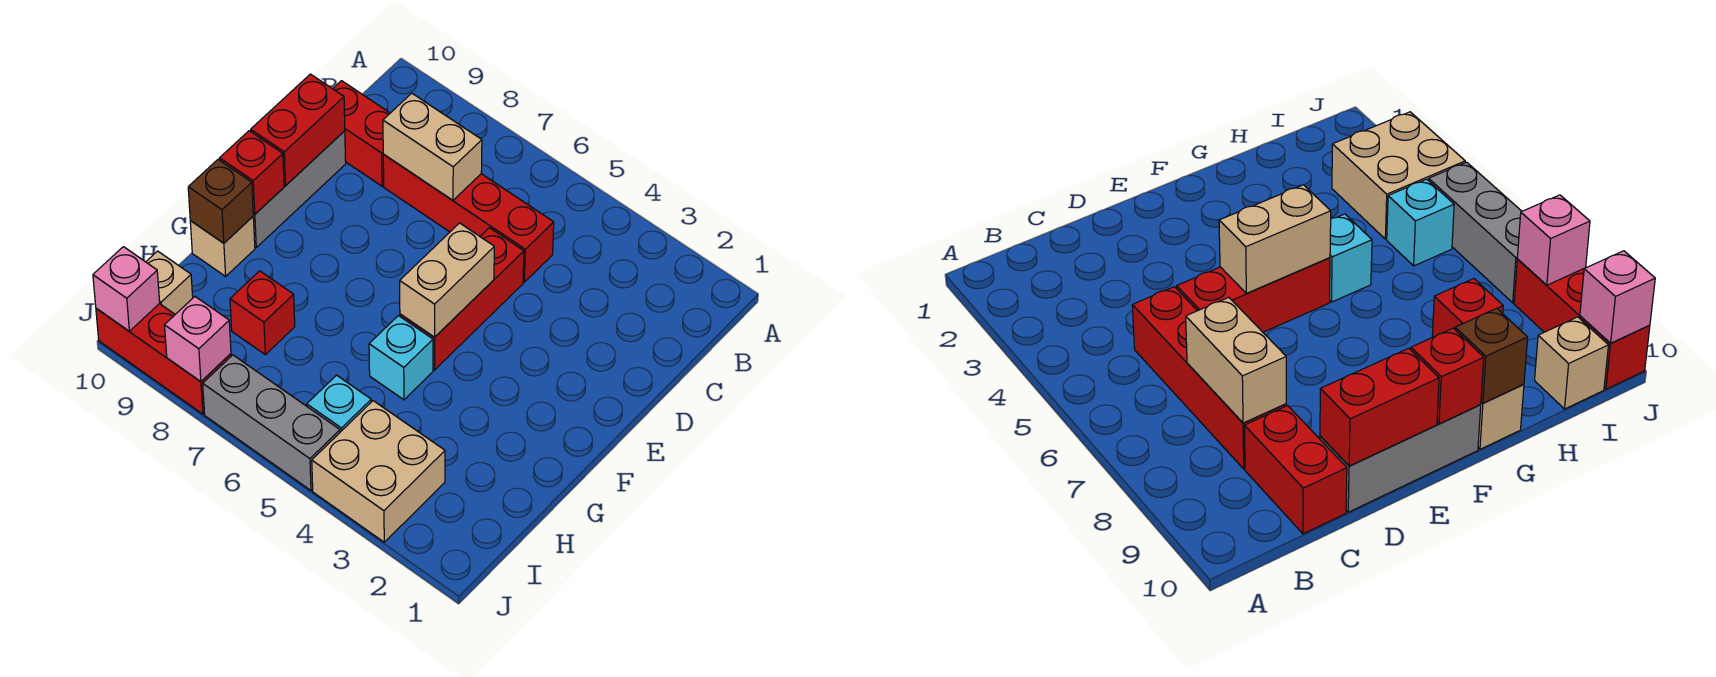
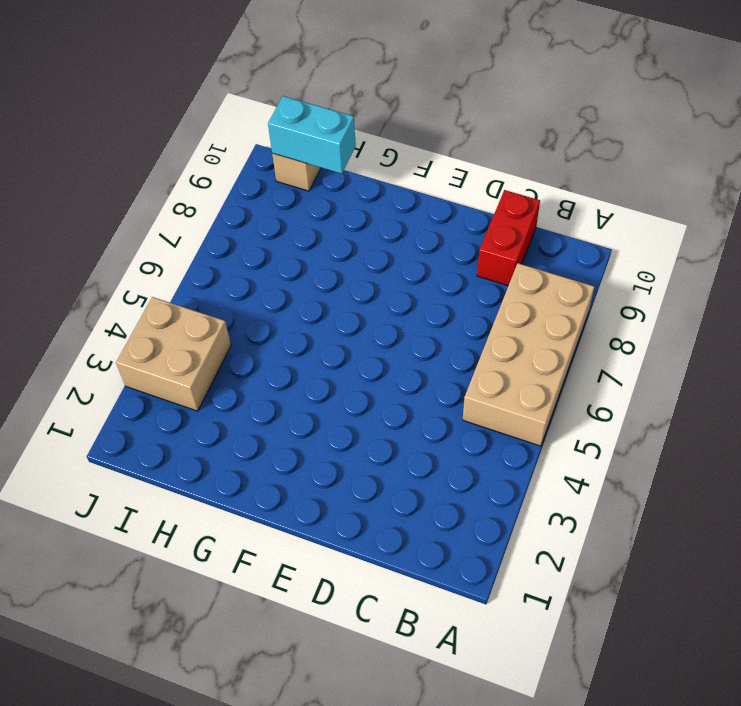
tan 2x4 brick [463,263,594,446] -> none
cyan 1x2 brick [268,96,356,174] -> none
none -> red 1x4 brick [383,154,554,282]
none -> red 1x3 brick [400,228,524,370]
none -> grey 1x3 brick [253,131,346,247]

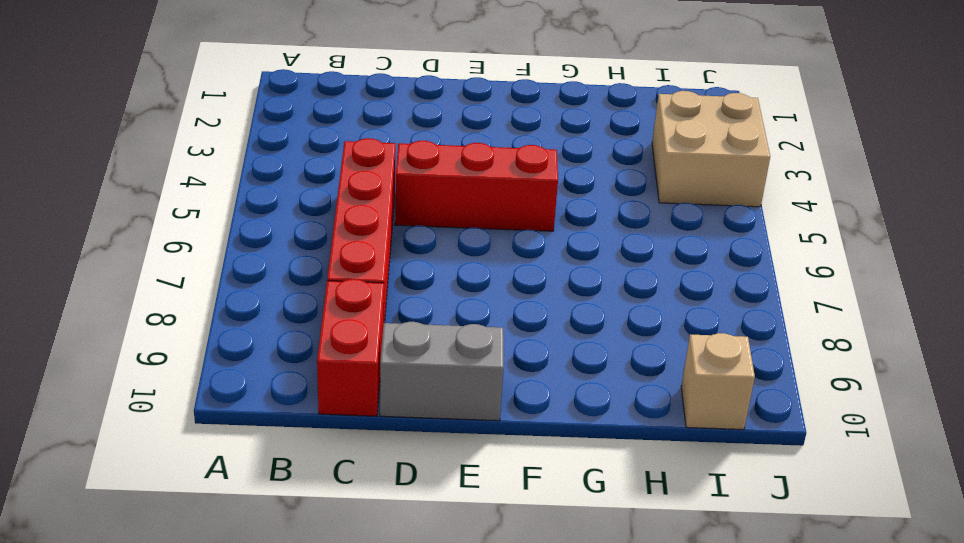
grey 1x2 brick [380,322,504,421] -> grey 1x3 brick [253,131,346,247]
none -> cyan 1x1 brick [369,316,433,400]
none -> tan 1x1 brick [190,217,255,276]
none -> red 1x1 brick [230,271,295,355]

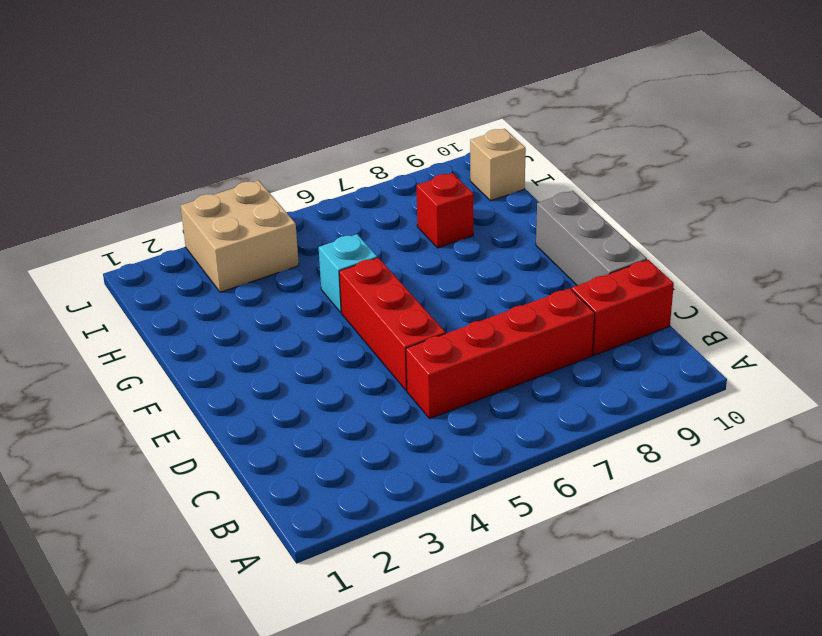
none -> tan 1x1 brick [190,217,255,276]
none -> cyan 1x1 brick [307,375,371,432]
none -> grey 1x3 brick [203,355,340,490]

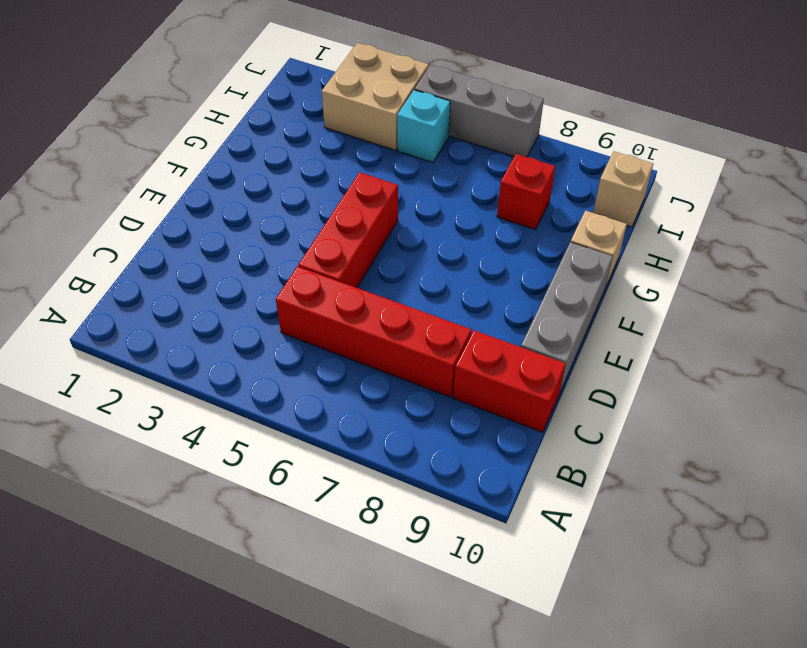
none -> cyan 1x1 brick [369,316,433,400]
none -> red 1x3 brick [96,304,231,414]
none -> tan 1x2 brick [383,93,482,200]

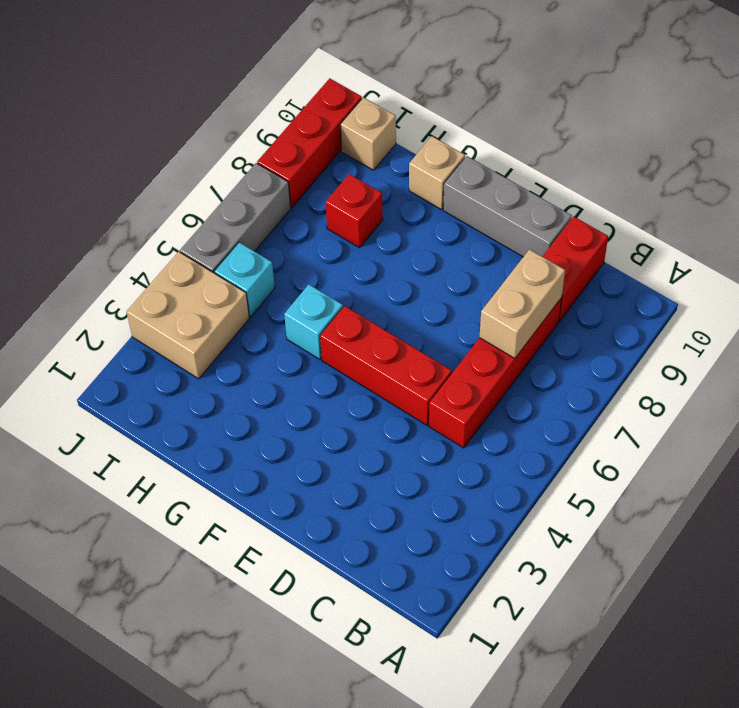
none -> red 1x2 brick [251,74,345,186]
none -> tan 1x2 brick [400,223,494,337]
none -> red 1x1 brick [220,131,284,214]

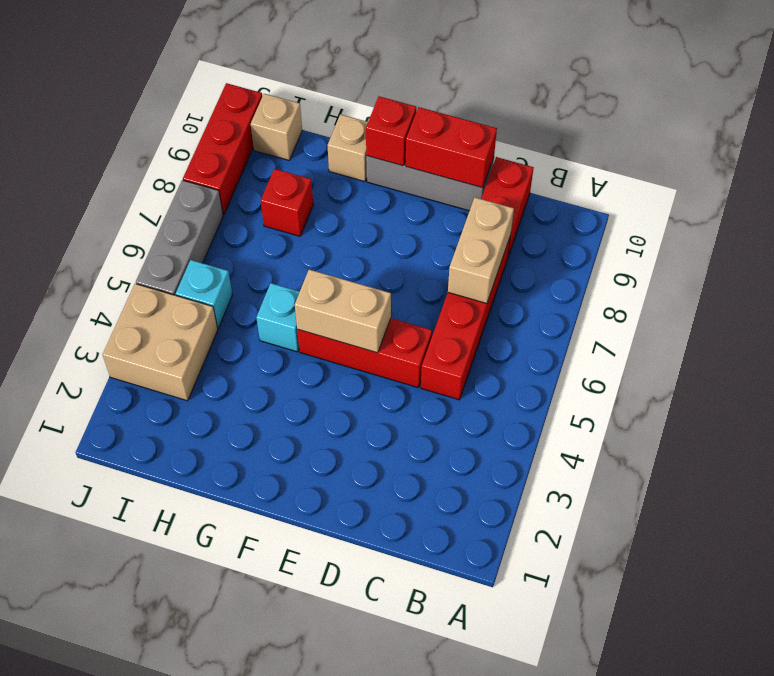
none -> brown 1x1 brick [188,160,253,243]
none -> pink 1x1 brick [164,297,231,382]
none -> pink 1x1 brick [93,247,160,331]

